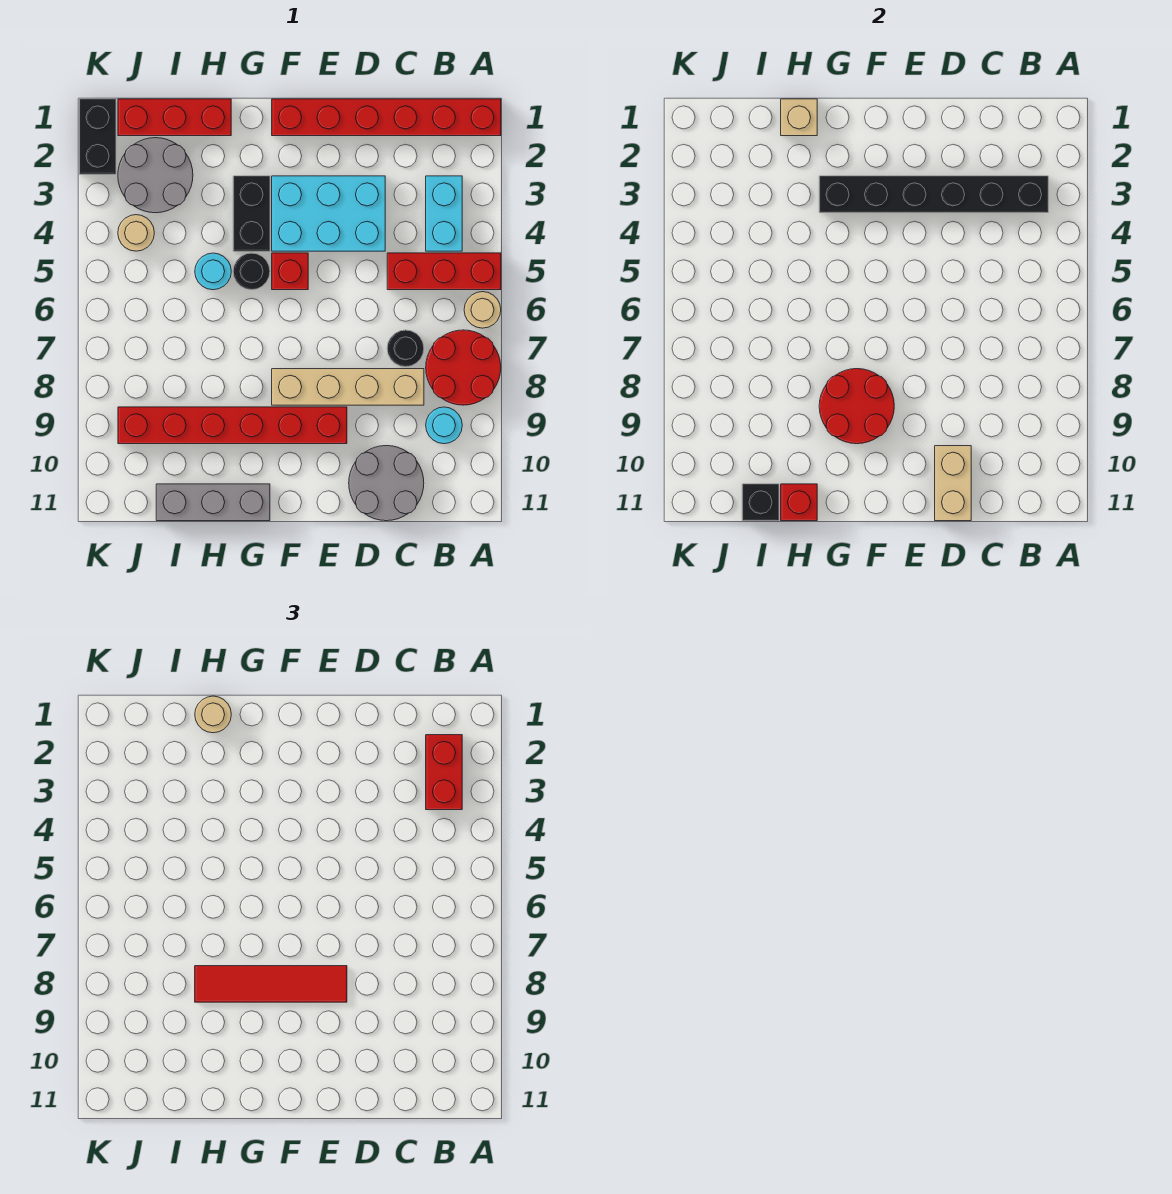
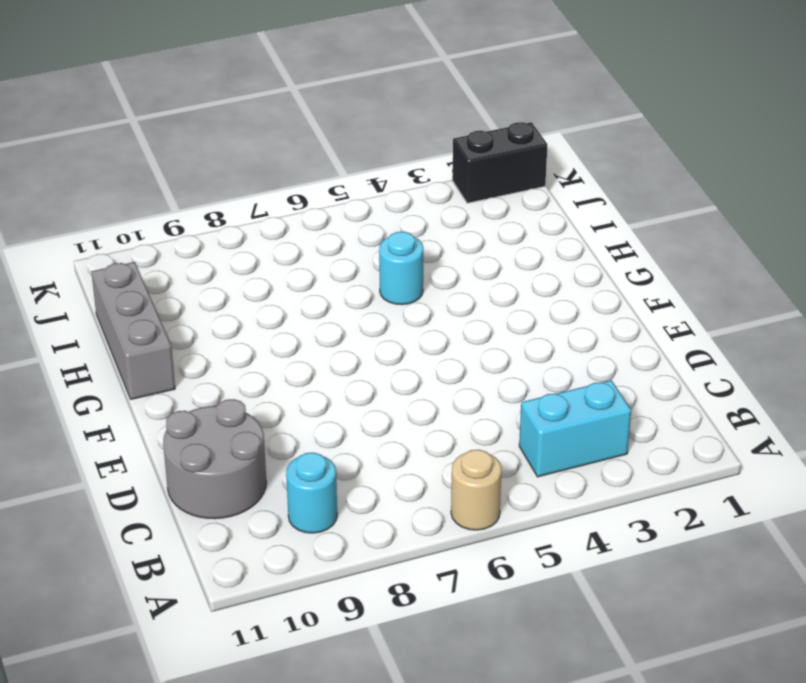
none -> red 1x6 brick [272,99,501,136]
none -> red 1x3 brick [387,253,501,290]
none -> red 2x2 round brick [426,330,501,405]

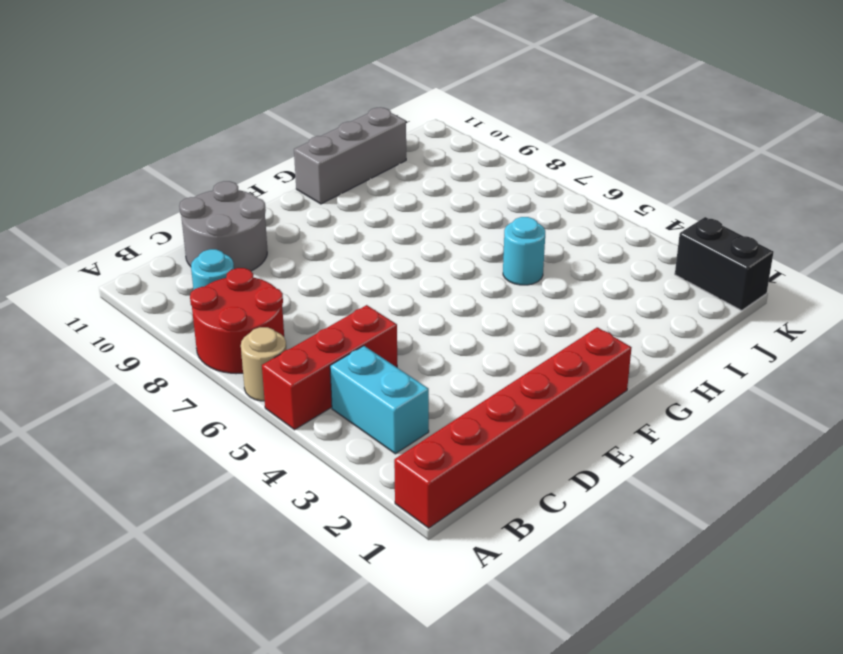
none -> black 1x1 round brick [387,330,424,367]
none -> tan 1x4 brick [272,369,424,405]
none -> cyan 2x3 brick [272,176,385,251]

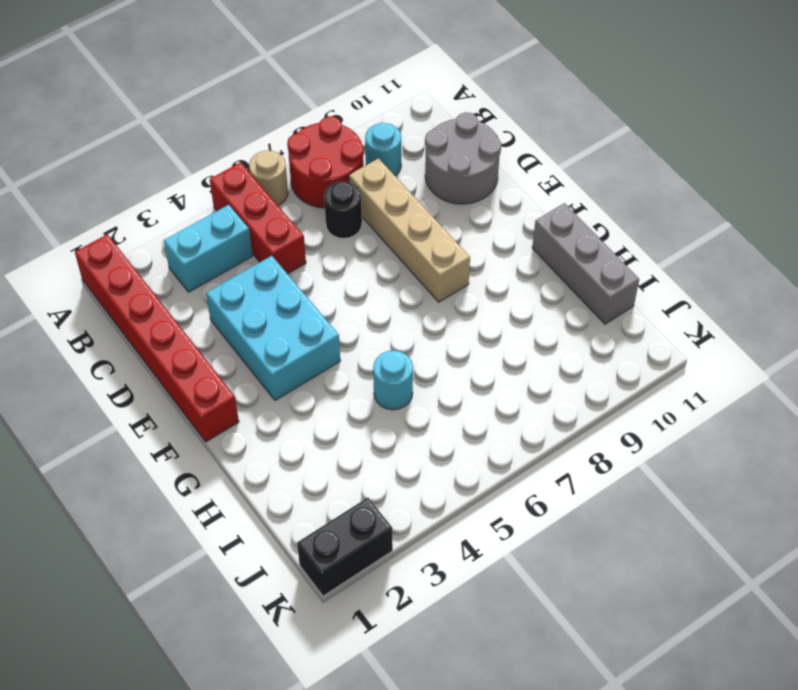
none -> red 1x6 brick [118,407,347,444]
none -> red 1x1 brick [272,253,308,290]
none -> black 1x2 brick [233,176,270,251]

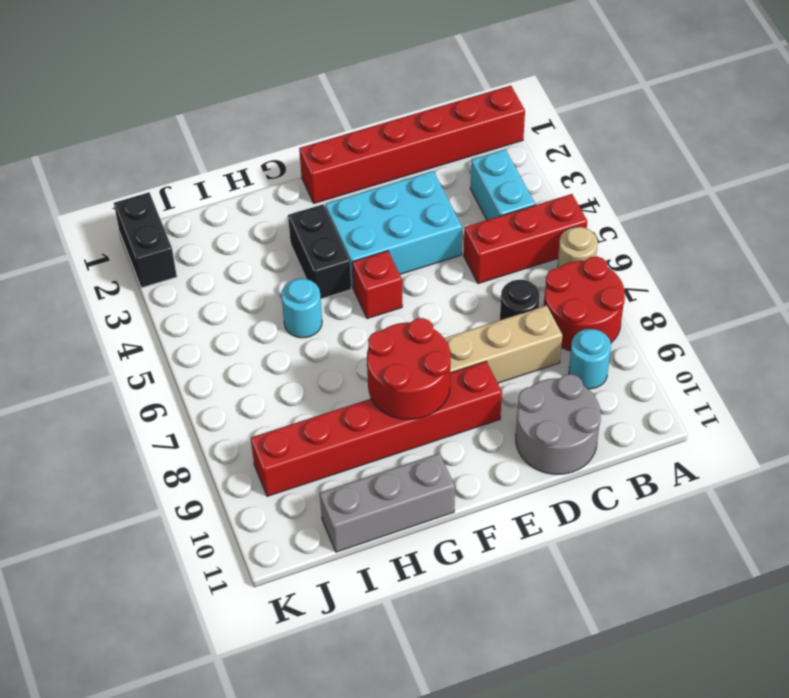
none -> black 1x1 round brick [233,253,270,290]
none -> red 1x3 brick [118,99,231,136]
none -> grey 2x2 round brick [118,138,193,213]

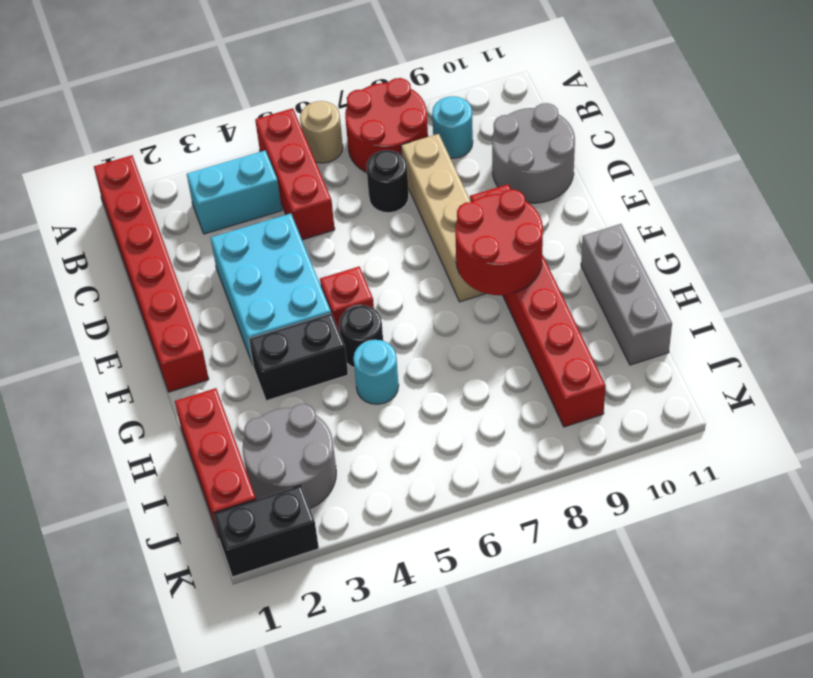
none -> tan 1x1 round brick [118,215,154,251]
none -> black 1x6 brick [819,176,1048,213]
none -> tan 1x2 brick [935,446,971,521]

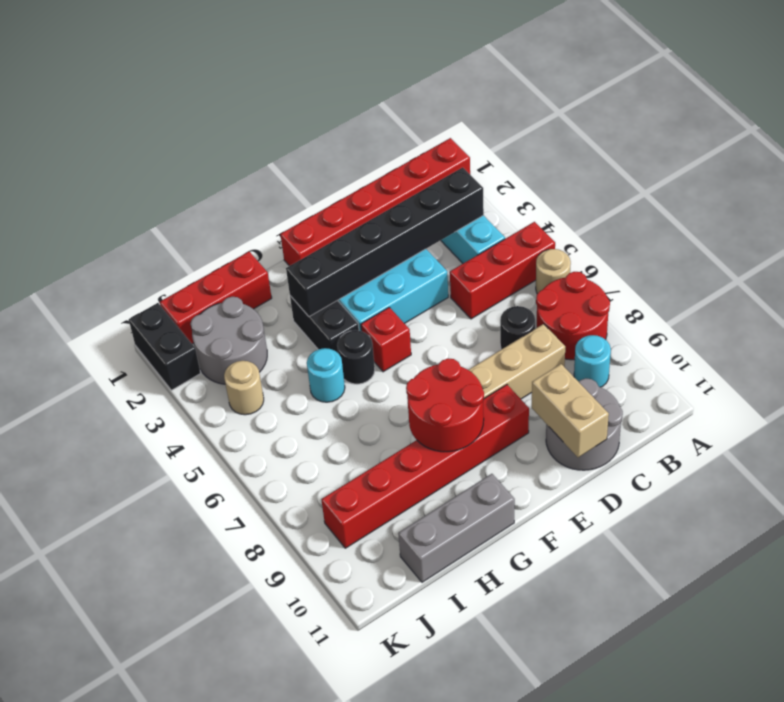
none -> tan 1x1 brick [781,99,817,136]
none -> red 1x1 brick [781,484,817,521]
none -> black 1x1 brick [742,484,779,521]

